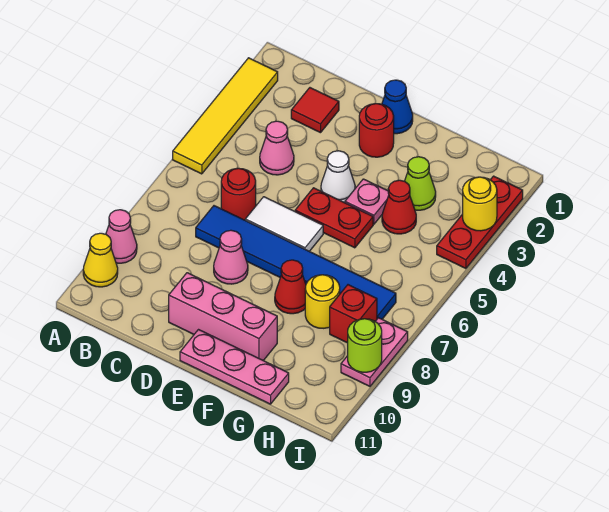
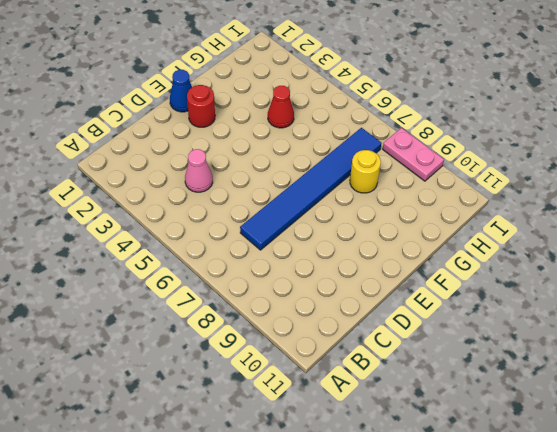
none -> yellow 1x4 tile [173,58,278,174]
none -> pink 1x1 cone [106,210,137,263]
none -> yellow 1x1 cone [83,233,118,287]

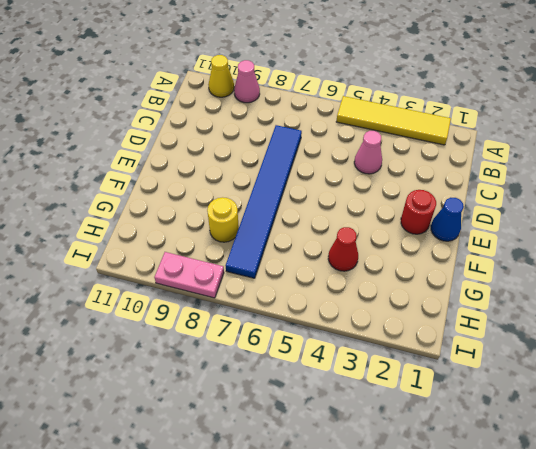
none -> red 1x1 tile [291,88,339,133]
none -> red 1x1 round brick [221,168,256,220]
none -> white 1x2 tile [245,197,323,251]

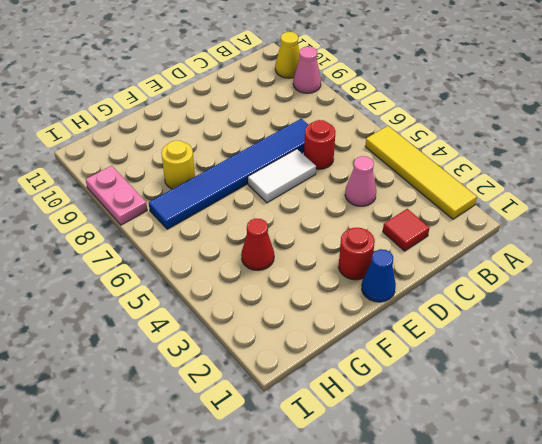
none -> pink 1x1 cone [214,230,248,284]
none -> pink 1x3 brick [169,273,277,361]
none -> white 1x1 cone [321,151,355,203]

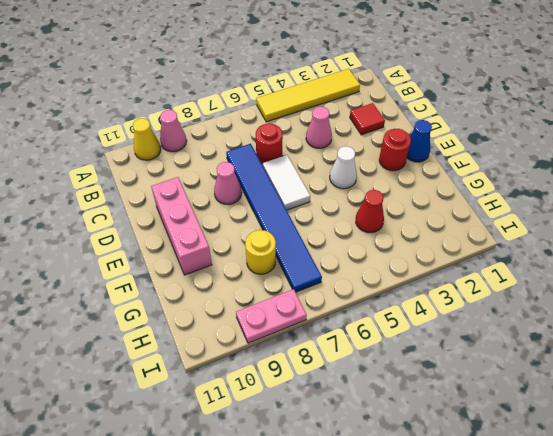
none -> red 1x2 plate [295,188,373,248]
none -> pink 1x3 plate [180,330,289,404]
none -> pink 1x1 plate [345,179,389,224]

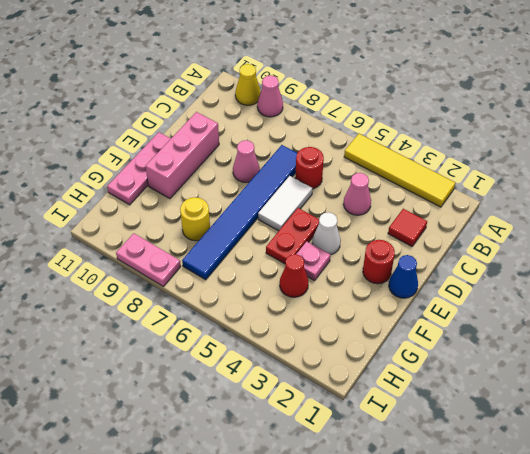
none -> red 1x1 cone [275,260,306,314]
none -> lime 1x1 cone [405,157,436,210]
none -> red 1x1 brick [330,285,377,343]

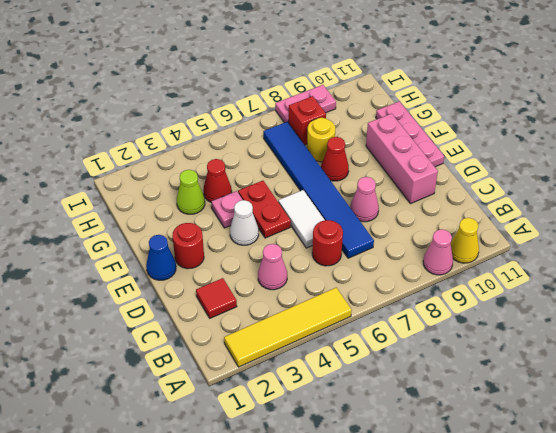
none -> red 1x3 plate [437,176,523,268]
none -> yellow 1x1 round brick [463,177,497,231]
none -> lime 1x1 round brick [348,319,382,372]

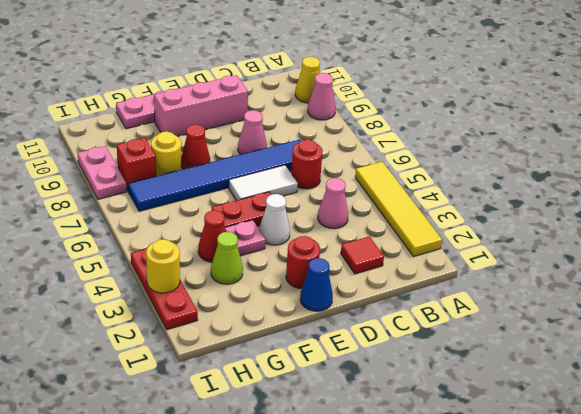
none -> lime 1x1 round brick [348,319,382,372]

